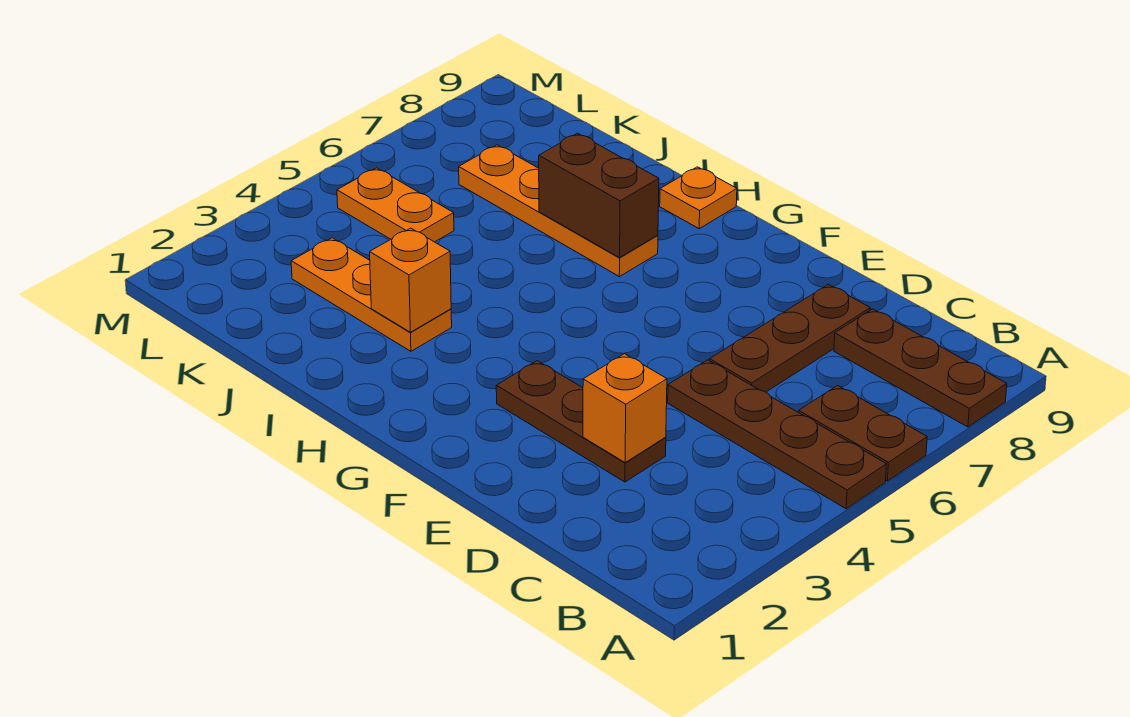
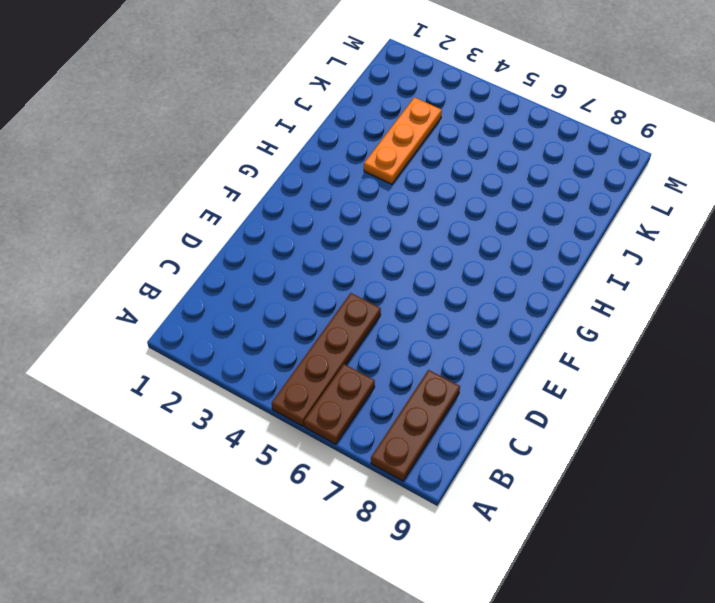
none -> brown 1x3 plate [496,361,666,482]
none -> brown 1x3 plate [709,284,870,392]
none -> orange 1x4 plate [459,145,658,277]

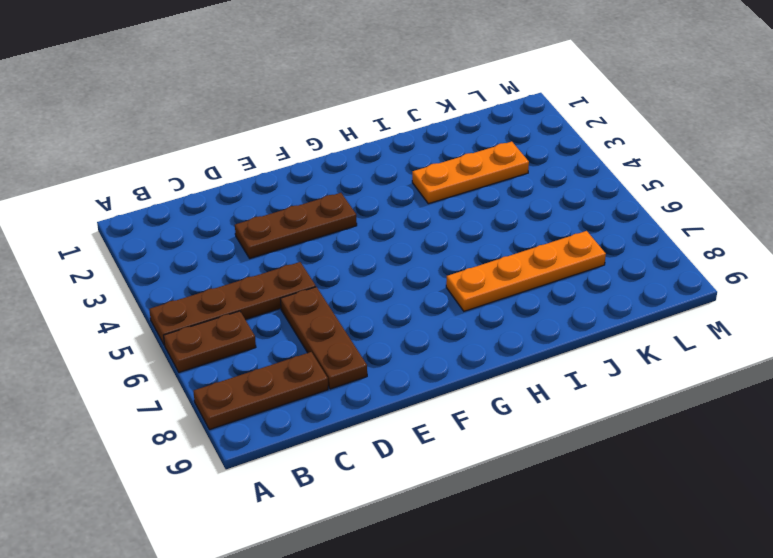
none -> orange 1x1 plate [660,167,737,229]
none -> orange 1x2 plate [337,168,454,242]
none -> orange 1x1 brick [583,354,667,462]

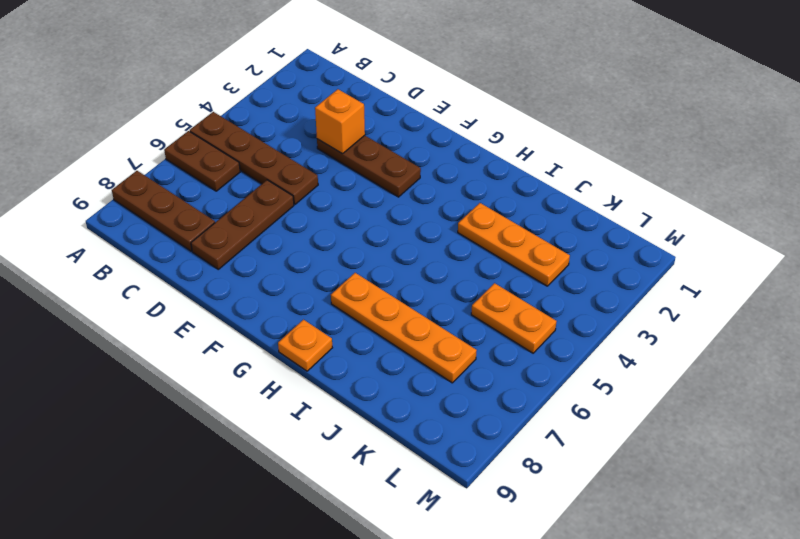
none -> brown 1x2 brick [539,133,659,258]
none -> orange 1x1 brick [370,228,451,332]

